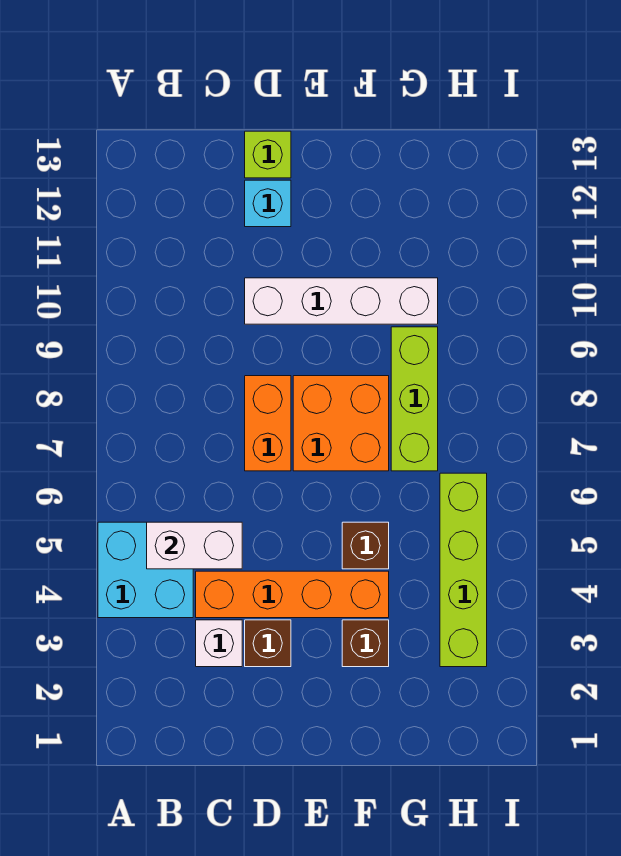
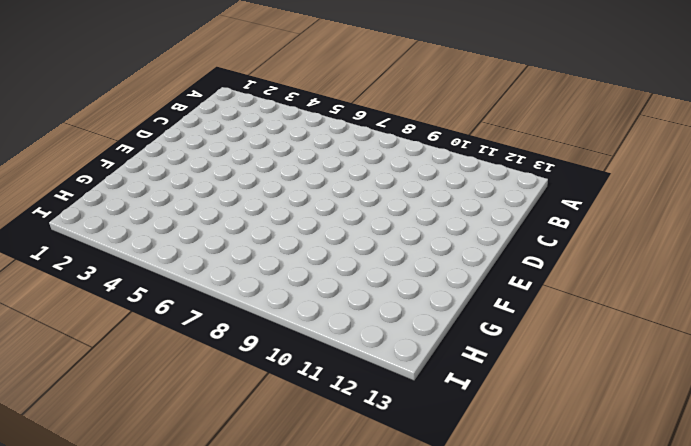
none -> cyan 2x2 brick [98,522,193,618]
none -> white 1x1 brick [196,620,242,667]
none -> orange 1x4 brick [196,571,389,618]

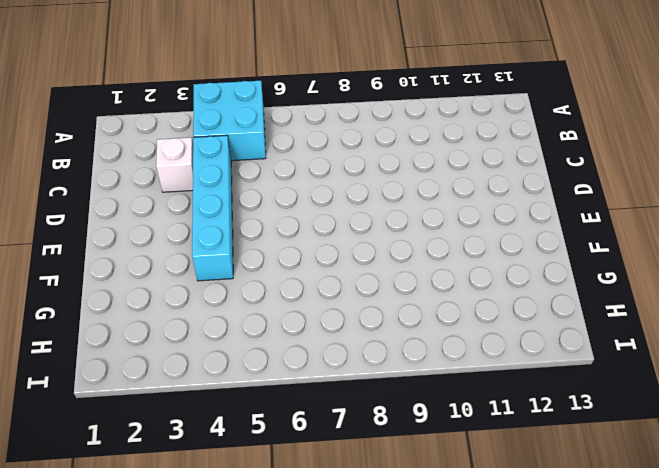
cyan 1x4 brick [192,135,233,281] -> orange 1x4 brick [196,571,389,618]
none -> brown 1x1 brick [245,620,291,667]
none -> orange 1x2 brick [245,376,291,471]
none -> white 1x4 brick [245,278,438,324]

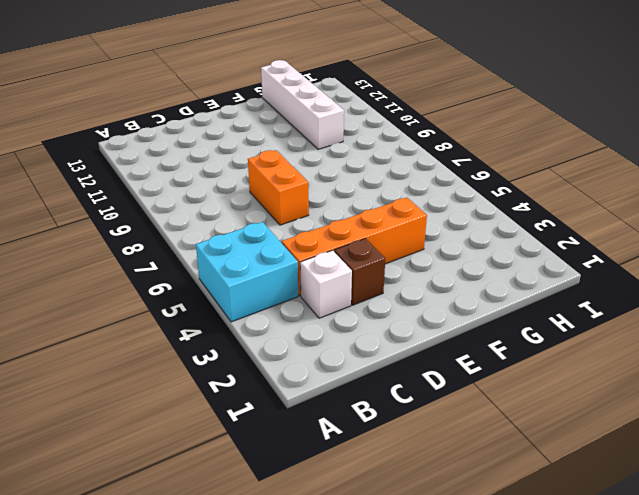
white 1x4 brick [261,60,344,149] -> white 1x4 brick turned to [245,278,438,324]
none -> cyan 1x1 brick [245,180,291,227]
none -> lime 1x1 brick [245,131,291,178]
none -> orange 2x2 brick [293,376,389,471]

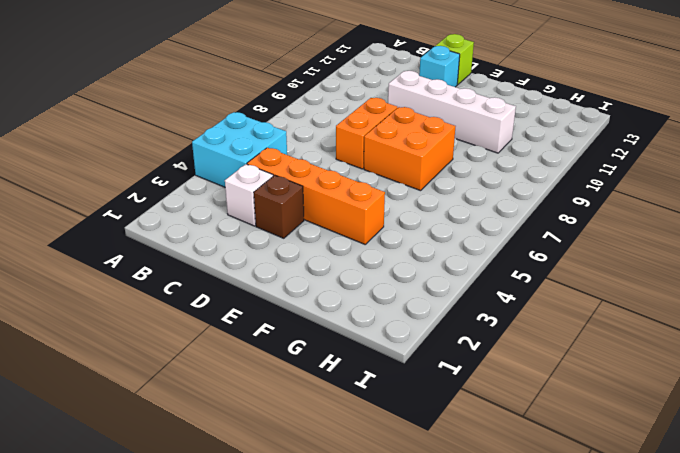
none -> brown 1x1 brick [342,620,389,667]
none -> brown 1x1 brick [342,522,389,569]
none -> lime 1x3 brick [391,327,438,471]

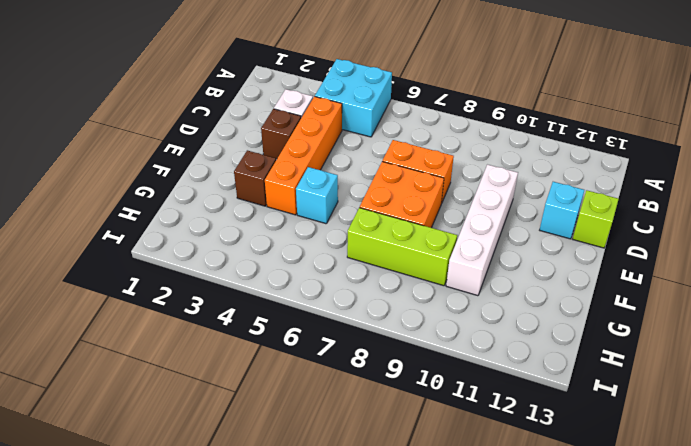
cyan 1x1 brick [296,167,338,224] -> brown 1x1 brick [342,522,389,569]
none -> lime 1x4 brick [440,473,487,667]
none -> white 1x2 brick [147,522,242,569]

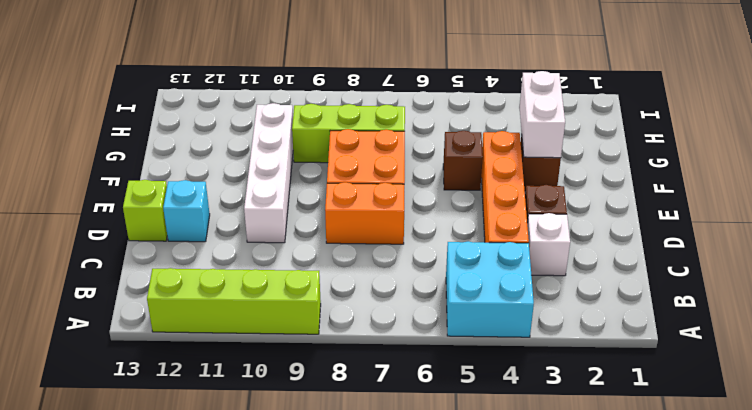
lime 1x4 brick [147,268,321,334] -> lime 1x4 brick moved to [440,473,487,667]
white 1x2 brick [520,71,565,158] -> white 1x2 brick moved to [147,522,242,569]

